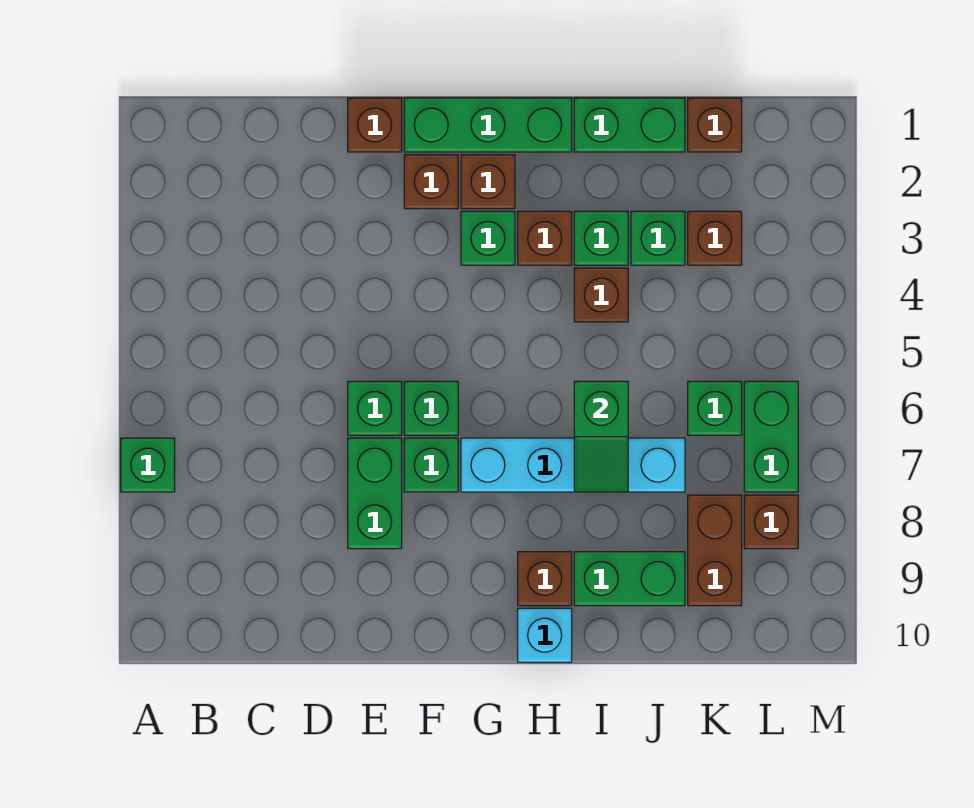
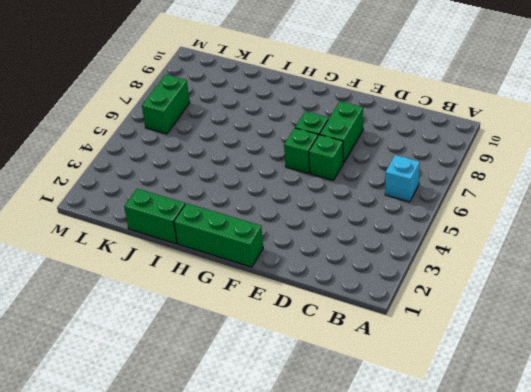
cyan 1x1 brick [385,155,420,202] -> cyan 1x1 brick moved to [518,608,572,662]
none -> green 1x1 brick [121,438,175,492]
none -> brown 1x1 brick [348,98,402,152]
none -> brown 1x1 brick [404,155,458,209]

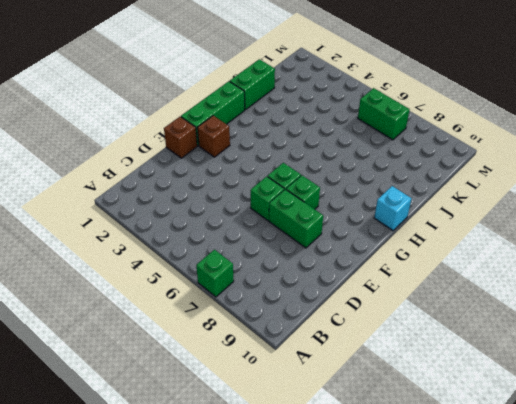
none -> brown 1x1 brick [461,155,515,209]
none -> green 1x1 brick [461,211,515,265]
none -> cyan 1x4 brick [461,438,685,492]

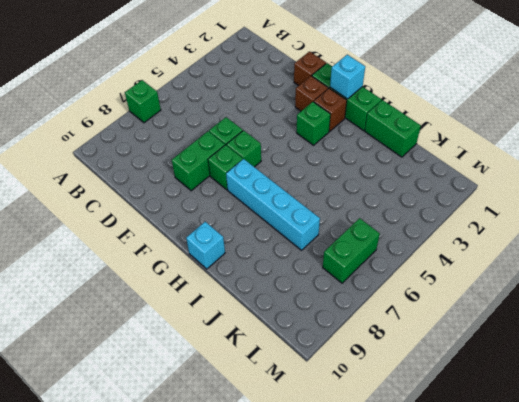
cyan 1x1 brick [330,55,365,99] -> none
none -> brown 1x1 brick [518,211,572,265]
none -> brown 1x1 brick [518,552,572,606]
none -> green 1x1 brick [574,211,628,265]

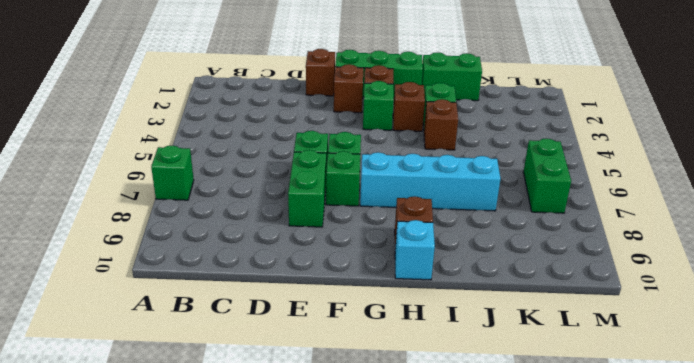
none -> green 1x2 brick [574,552,685,606]
none -> green 1x1 brick [631,211,685,265]
none -> brown 1x1 brick [688,98,742,152]

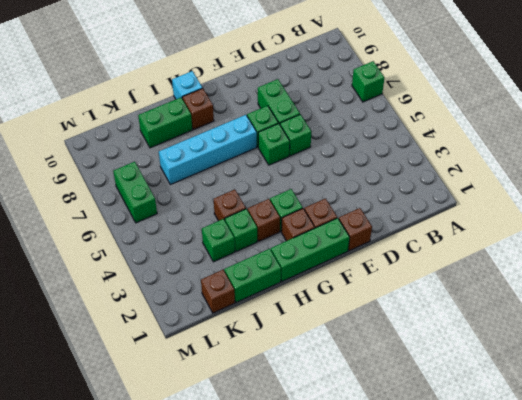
none -> brown 1x1 brick [688,211,742,265]
none -> green 1x1 brick [688,381,742,435]
none -> brown 1x2 brick [688,495,742,606]

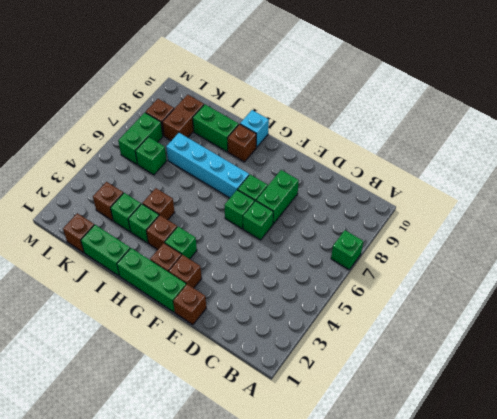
none -> green 1x2 slope [574,381,628,492]

